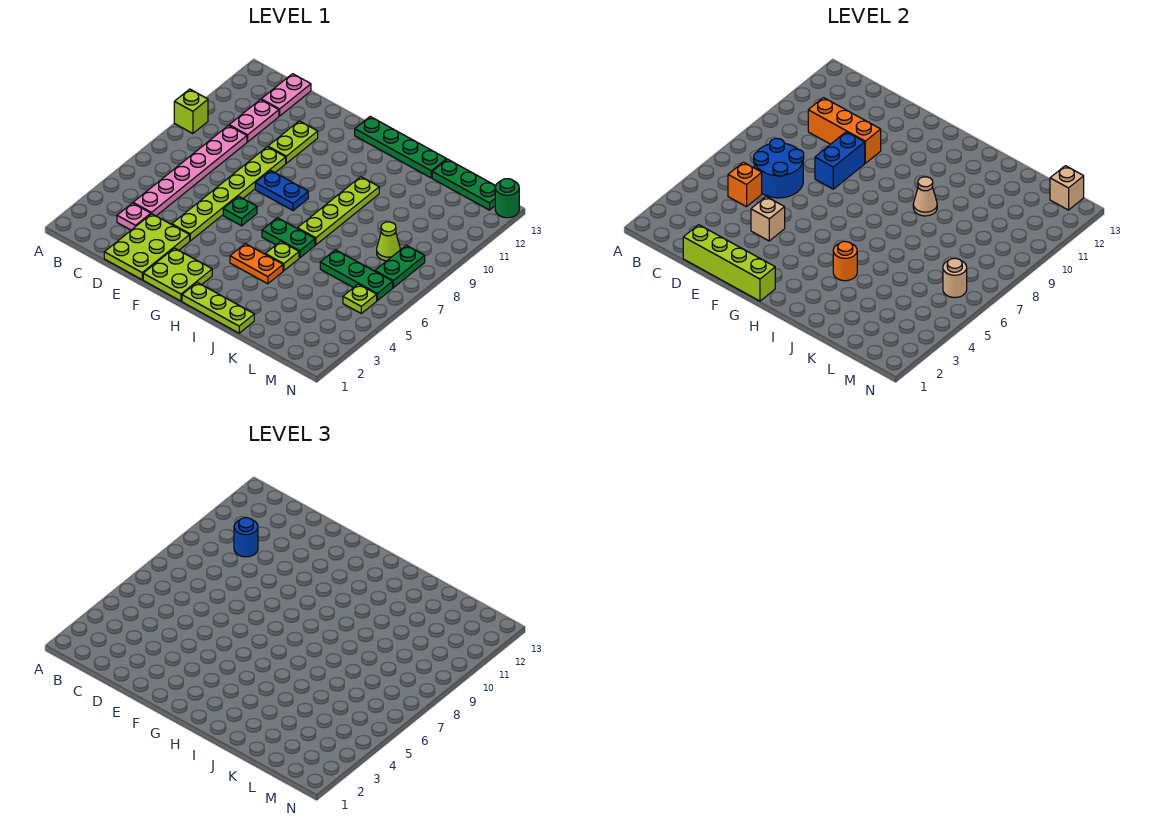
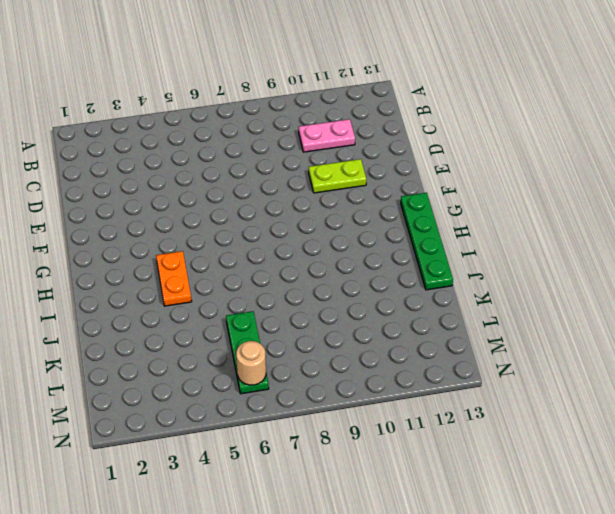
none -> lime 1x1 brick [174,89,208,133]
none -> pink 1x1 plate [117,203,151,230]
none -> pink 1x6 plate [133,126,247,216]
none -> pink 1x2 plate [261,74,311,116]

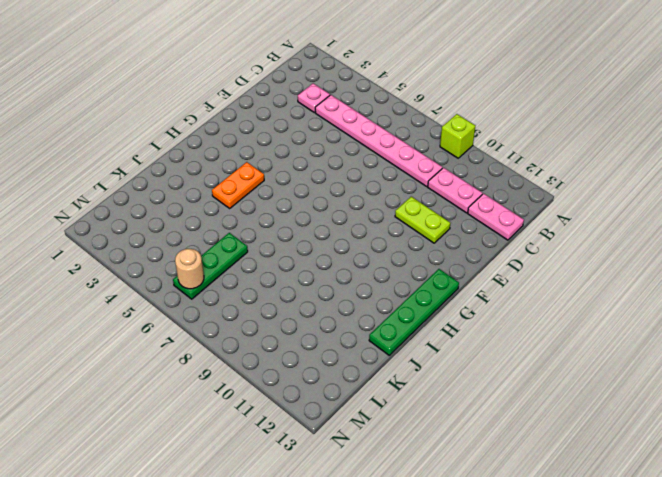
none -> lime 2x3 plate [104,214,190,280]
none -> lime 1x6 plate [172,147,286,241]
none -> lime 2x2 plate [143,248,212,301]
none -> green 1x1 plate [223,196,257,226]

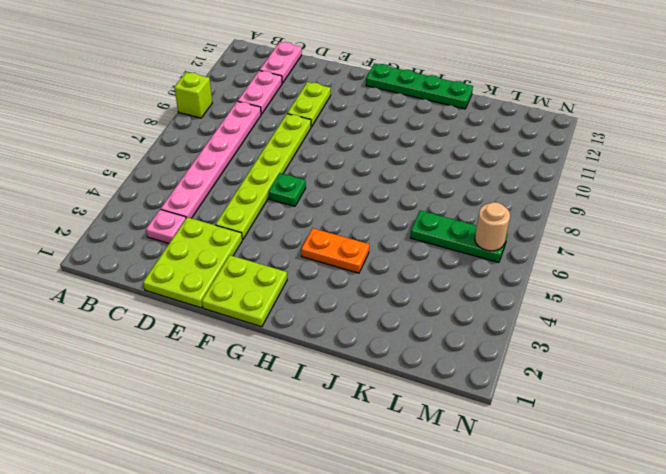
none -> blue 1x2 plate [255,171,308,211]
none -> lime 1x3 plate [182,282,254,333]
none -> green 1x2 plate [262,218,315,258]
none -> lime 1x1 plate [265,241,299,271]

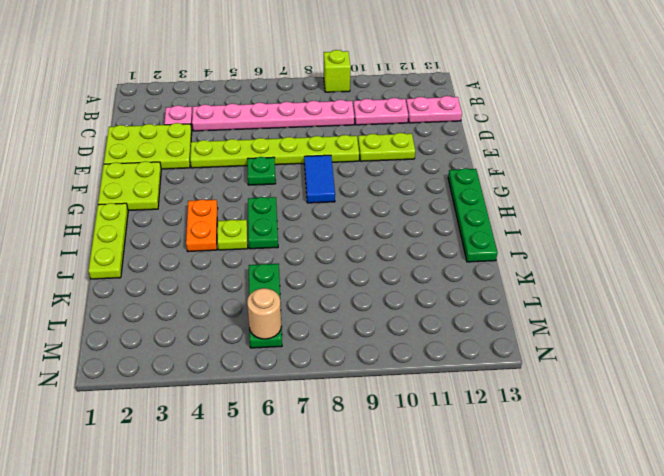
blue 1x2 tile [304,155,335,203] -> blue 1x2 plate [255,171,308,211]
none -> lime 1x4 plate [297,177,379,245]
none -> green 1x3 plate [432,159,496,210]
none -> lime 1x1 cone [377,222,400,261]
none -> lime 1x1 plate [343,284,377,313]

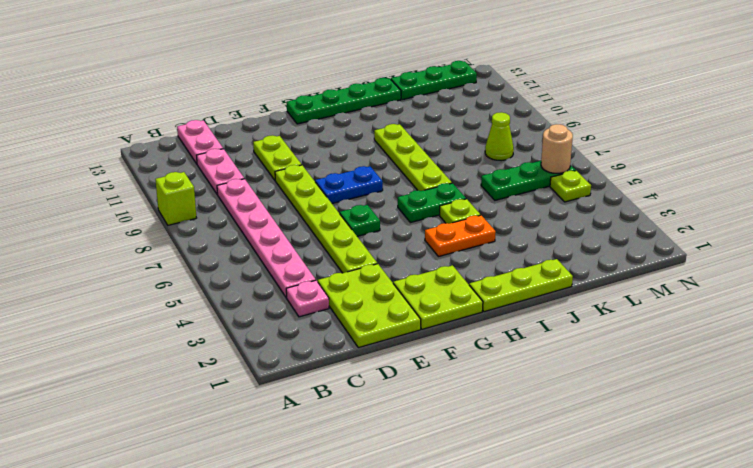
none -> green 1x2 plate [375,245,425,288]
none -> green 1x1 round brick [495,179,519,218]
none -> orange 1x1 brick [728,162,762,207]
none -> blue 2x2 round brick [754,139,804,198]

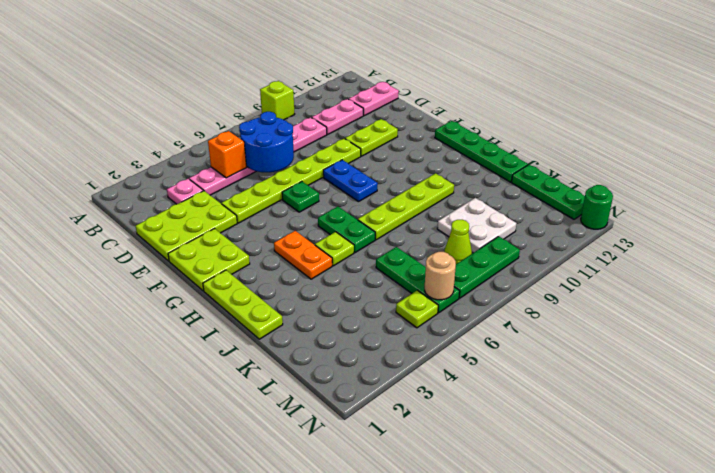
white 2x2 plate [437,198,517,253] -> none
green 1x3 plate [454,236,520,298] -> green 1x2 plate [375,245,425,288]
none -> orange 1x3 brick [808,98,881,163]
none -> lime 1x4 brick [683,225,775,301]
none -> tan 1x1 brick [751,197,785,241]
none -> blue 1x2 brick [815,132,865,189]

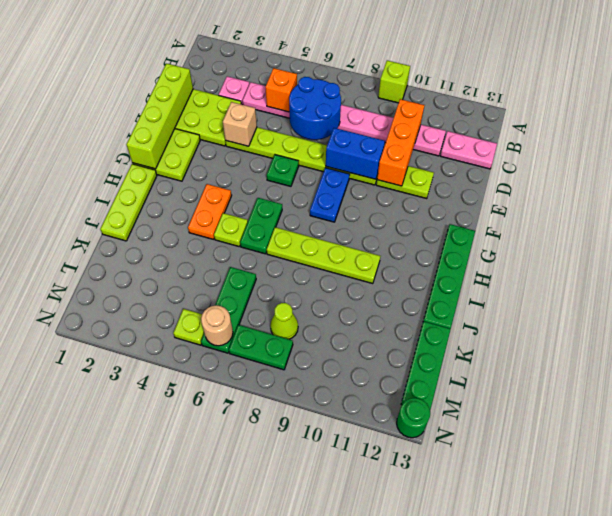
none -> orange 1x1 round brick [833,242,857,281]
none -> tan 1x1 cone [913,177,937,216]
none -> tan 1x1 brick [1050,166,1084,210]
none -> blue 1x1 round brick [234,518,258,557]

